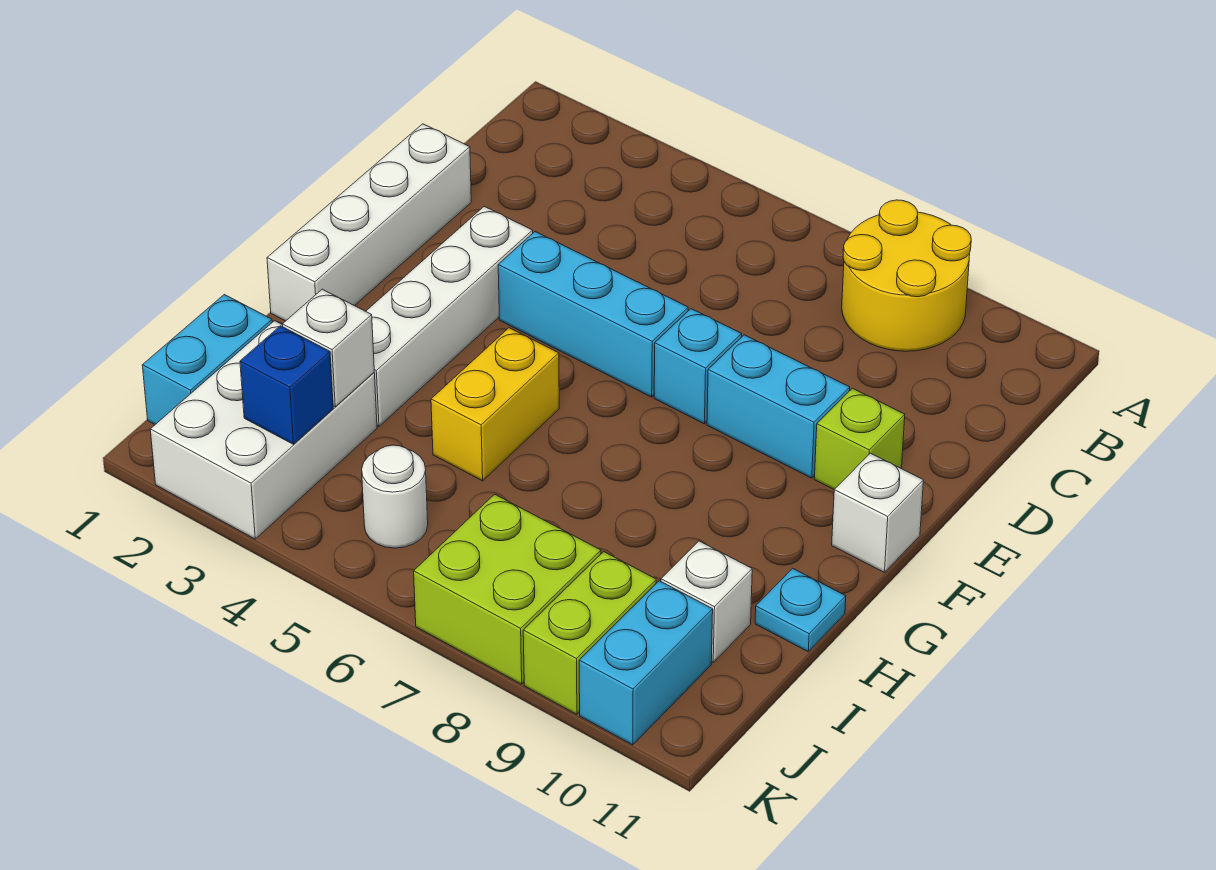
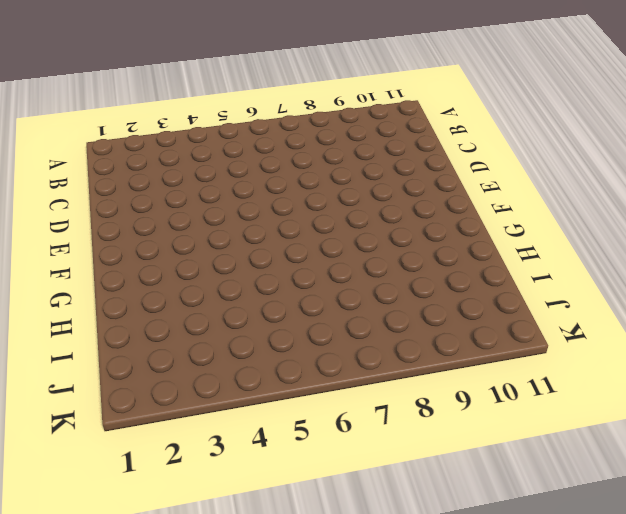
none -> yellow 2x2 round brick [842,200,971,351]
none -> white 1x4 brick [267,124,471,321]
none -> white 1x4 brick [366,206,533,426]

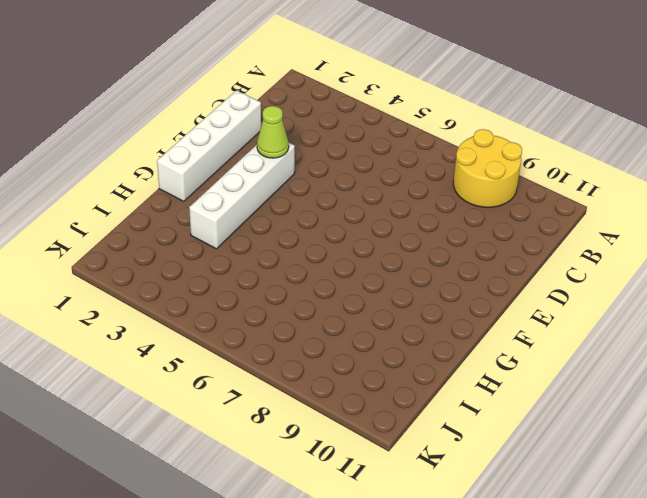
lime 1x1 cone [257,106,289,158] -> none
none -> cyan 1x3 brick [498,232,688,397]
none -> cyan 1x1 brick [654,309,742,424]
none -> cyan 1x2 brick [707,335,850,478]

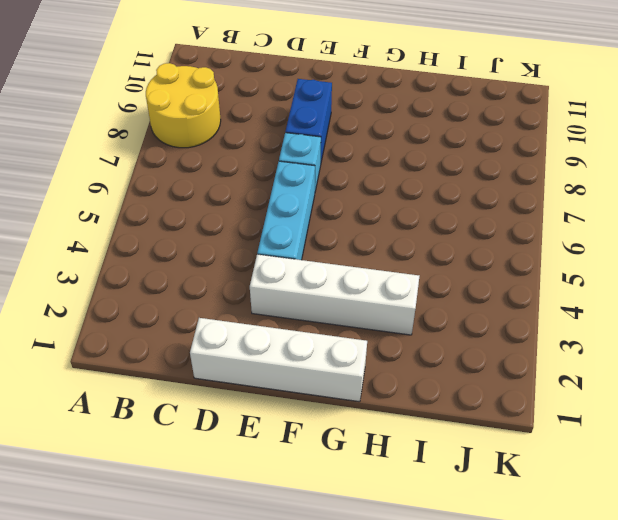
blue 1x2 brick [285,79,332,161] -> cyan 1x2 brick [707,335,850,478]
none -> lime 1x1 brick [814,388,905,489]
none -> white 1x1 brick [832,453,924,572]
none -> yellow 1x2 brick [431,328,559,481]

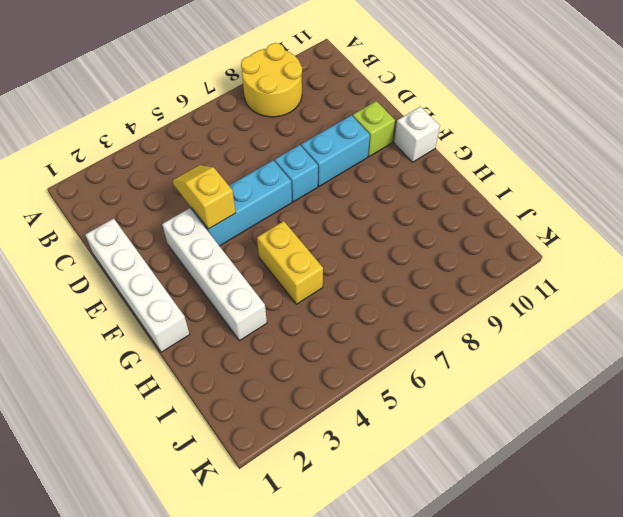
yellow 1x2 slope [173,165,236,229] -> none
none -> cyan 1x1 plate [755,568,846,652]
none -> cyan 1x2 brick [142,295,272,424]
none -> white 2x3 brick [150,321,377,539]

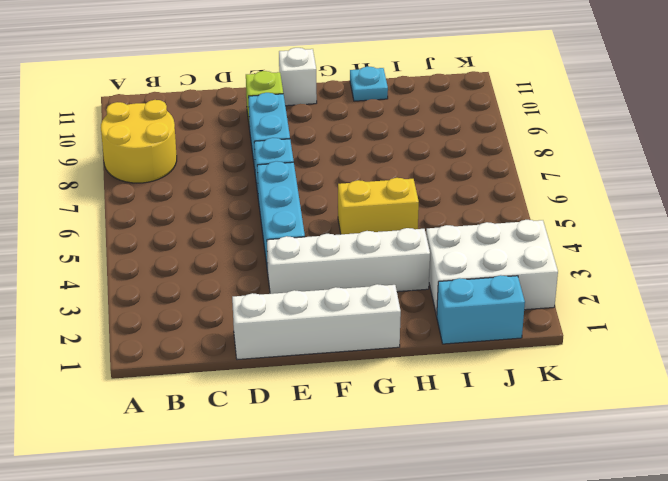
none -> white 1x1 brick [661,541,752,662]
none -> white 1x1 round brick [362,445,428,548]
none -> lime 2x2 brick [414,494,601,684]

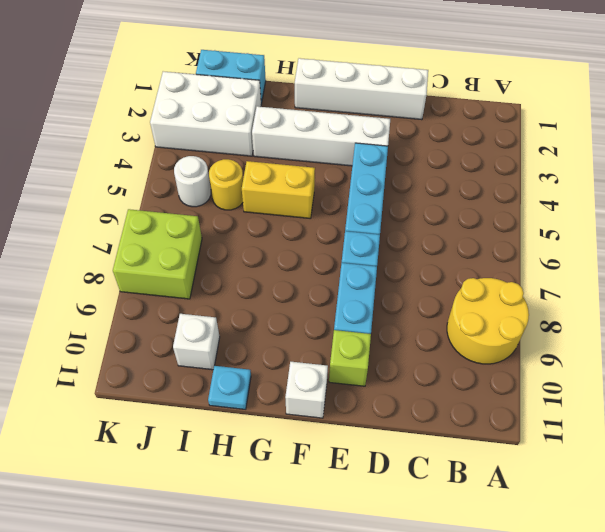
yellow 1x1 round brick [209,159,243,210] -> none
none -> lime 1x2 brick [523,552,656,714]
none -> cyan 1x2 brick [579,581,713,745]
none -> white 1x1 brick [282,289,374,407]

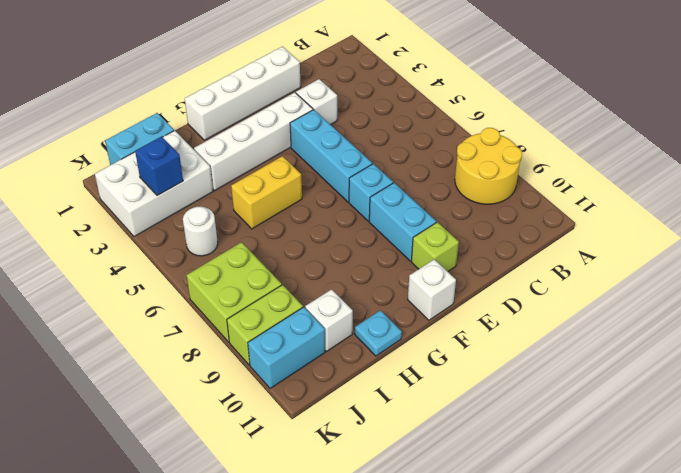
white 1x1 brick [296,79,337,125] -> white 1x1 brick moved to [282,289,374,407]

